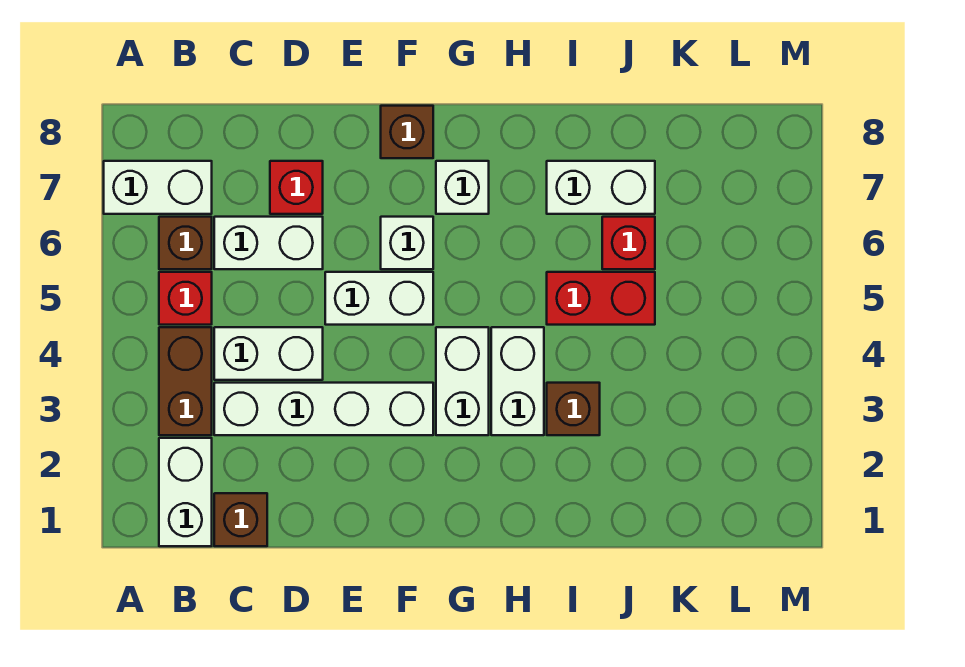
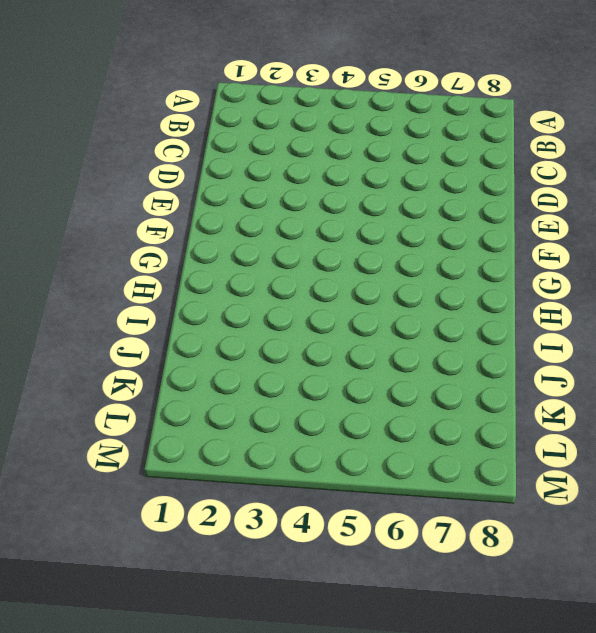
none -> white 1x2 brick [104,161,212,214]
none -> white 1x2 brick [159,438,212,546]
none -> brown 1x2 brick [159,327,212,435]

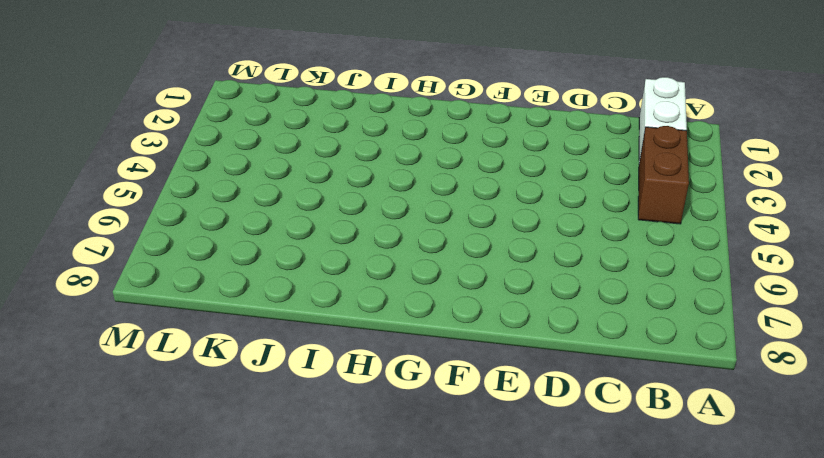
none -> white 1x2 brick [104,161,212,214]
none -> red 1x1 brick [159,272,212,325]
none -> brown 1x1 brick [159,217,212,269]

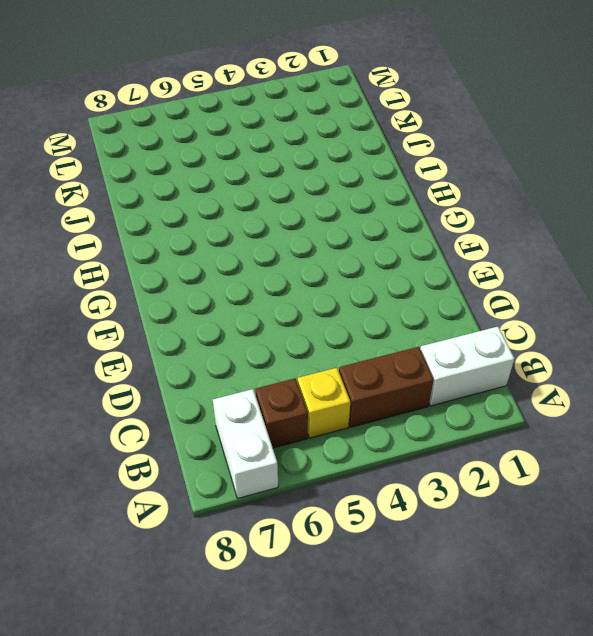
yellow 1x1 brick [298,368,350,438] -> red 1x1 brick [159,272,212,325]
none -> brown 1x1 brick [214,493,267,546]
none -> white 1x4 brick [214,383,433,435]
none -> white 1x2 brick [214,327,323,380]

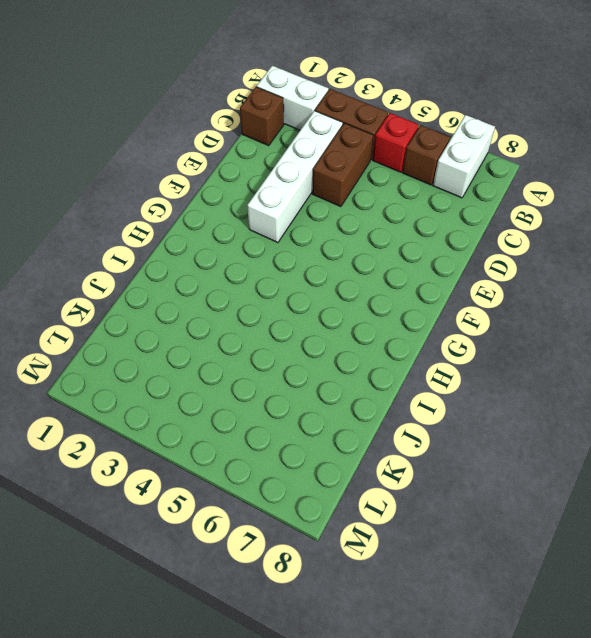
brown 1x2 brick [312,123,373,207] -> white 1x2 brick [214,327,323,380]
none -> white 1x2 brick [214,217,323,269]
none -> red 1x1 brick [270,161,323,214]
none -> white 1x2 brick [325,272,433,325]

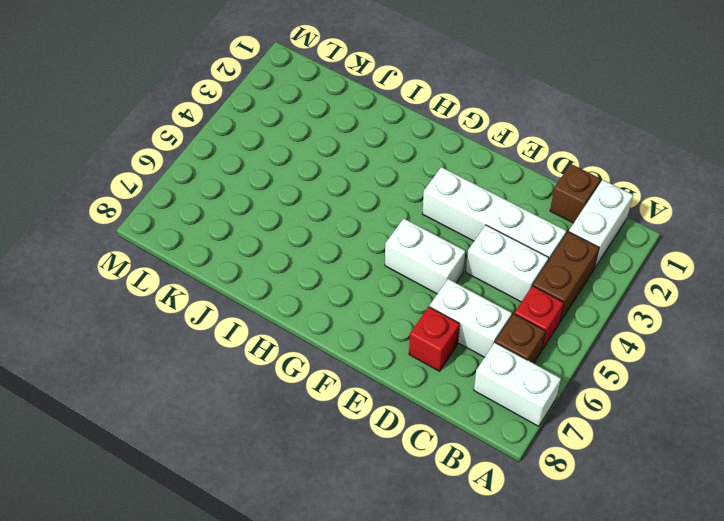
none -> white 1x1 brick [381,217,433,269]
none -> brown 1x1 brick [381,106,433,158]
none -> white 1x2 brick [436,327,489,435]

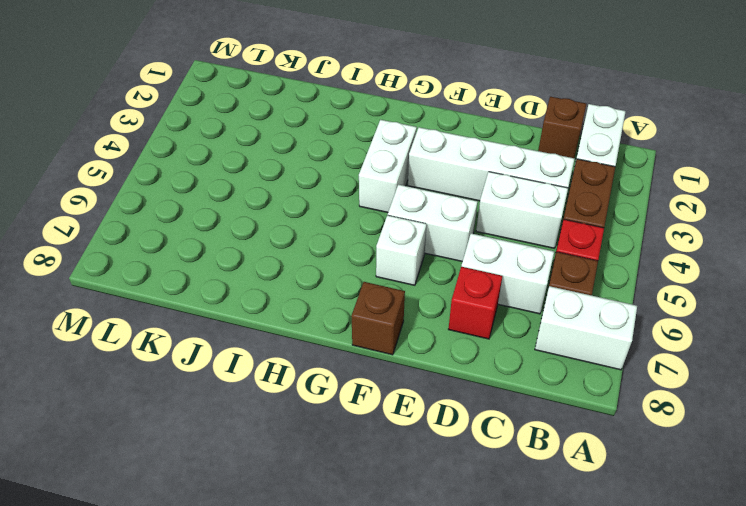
none -> white 1x1 brick [436,161,489,214]
none -> white 1x2 brick [491,327,544,435]
none -> brown 1x1 brick [547,383,600,435]

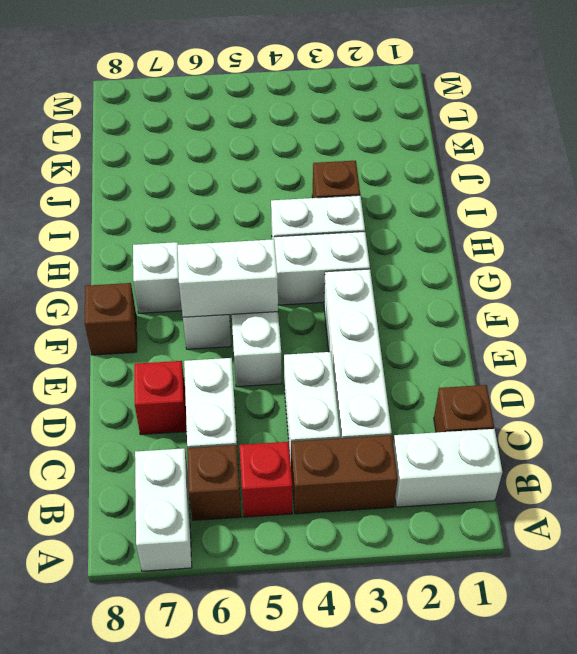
white 1x2 brick [178,239,278,317] -> white 1x2 brick turned to [547,161,655,214]
none -> red 1x2 brick [547,272,655,325]
none -> red 1x1 brick [602,217,655,269]

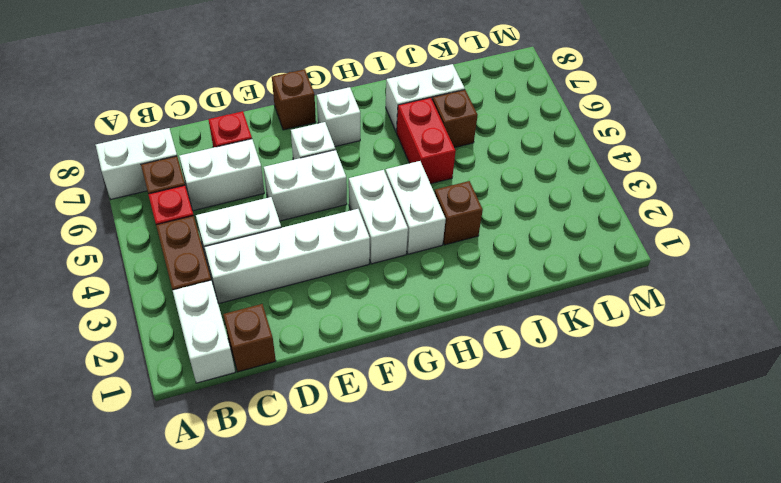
red 1x2 brick [397,98,456,184] -> red 1x2 brick turned to [547,272,655,325]
brown 1x1 brick [432,90,478,148] -> red 1x1 brick [602,217,655,269]

